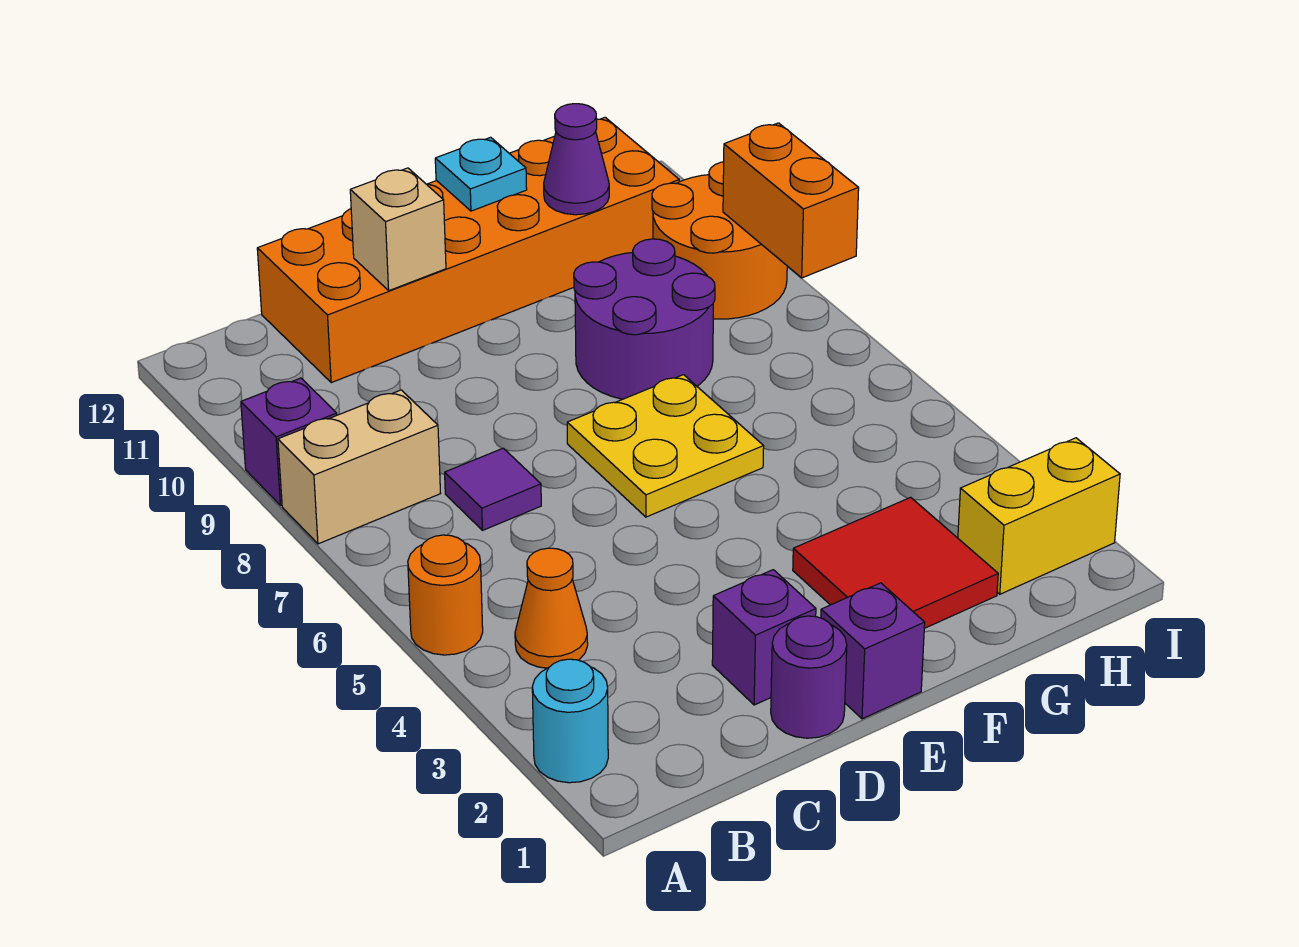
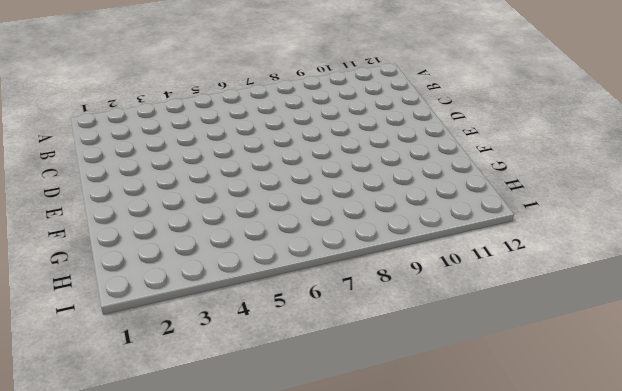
none -> cyan 1x1 round brick [532,659,608,783]
none -> orange 1x1 round brick [408,535,483,655]
none -> tan 1x2 brick [278,390,441,544]

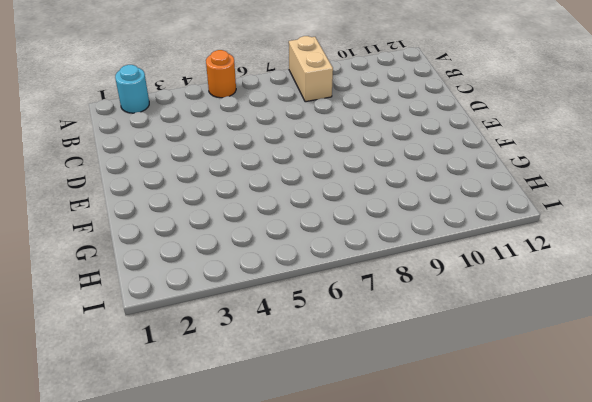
none -> purple 1x1 brick [241,378,337,505]
none -> orange 1x1 cone [515,548,588,668]
none -> purple 1x1 tile [445,448,541,530]

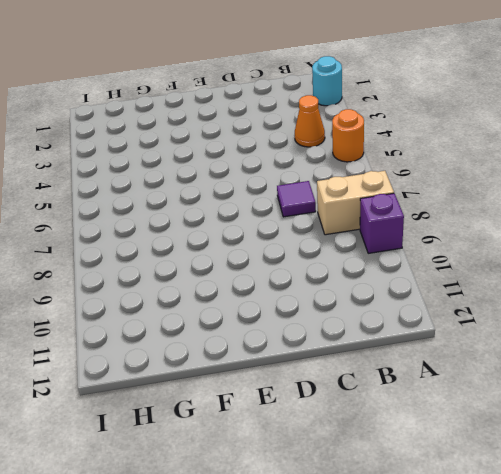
none -> orange 2x6 brick [257,117,679,383]
none -> purple 1x1 round brick [771,616,847,738]
none -> purple 1x1 brick [712,570,816,705]

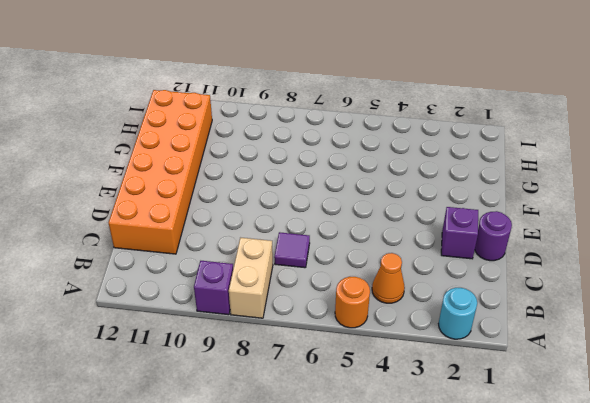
none -> purple 1x1 brick [821,583,925,719]
none -> yellow 2x2 plate [567,375,764,517]
none -> red 2x2 tile [793,497,998,628]

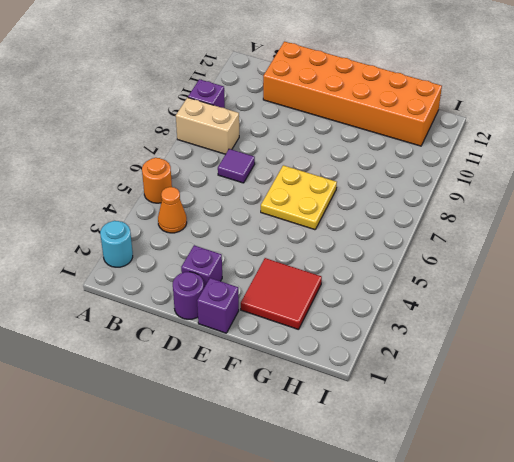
none -> purple 2x2 round brick [574,239,715,399]
none -> yellow 1x2 brick [958,438,1120,594]
none -> orange 2x2 round brick [652,162,787,319]

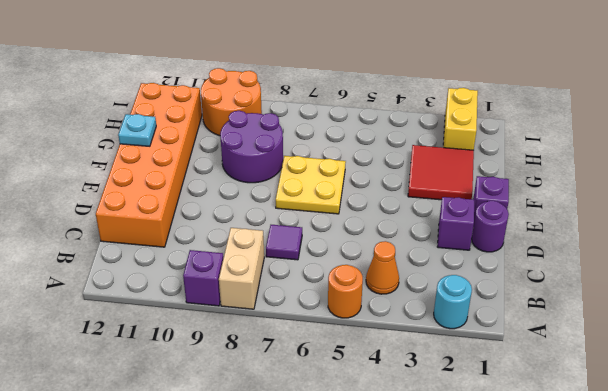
none -> tan 1x1 brick [350,168,446,291]
none -> purple 1x1 cone [544,104,609,215]
none -> orange 1x2 brick [723,123,859,278]

